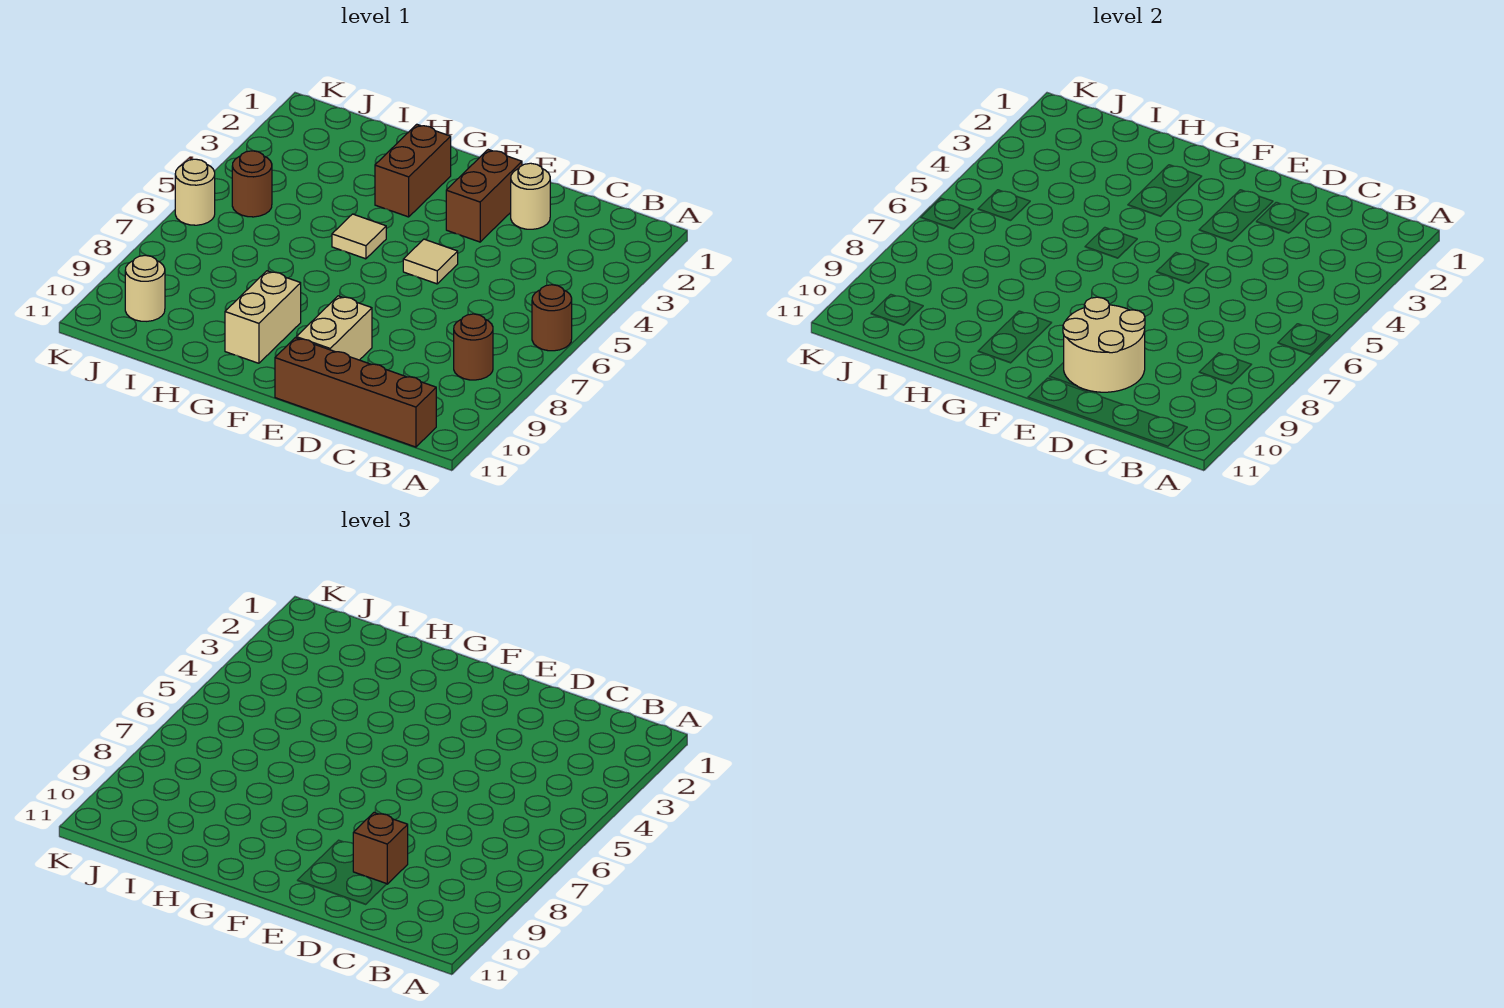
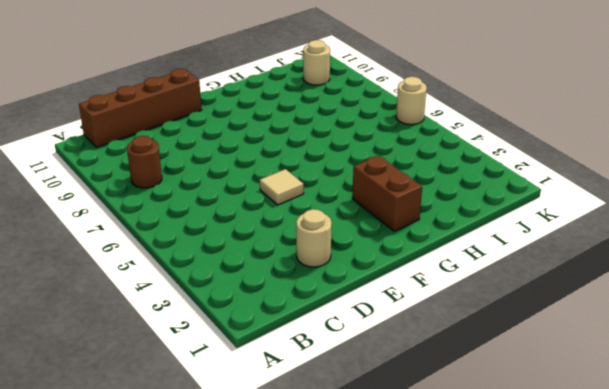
none -> brown 1x1 round brick [532,285,572,351]
none -> brown 1x2 brick [446,150,522,242]
none -> tan 1x2 brick [296,296,372,360]

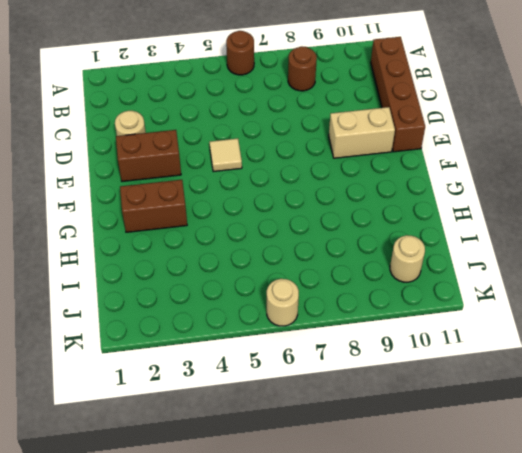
none -> tan 1x1 tile [332,214,386,259]
none -> tan 1x2 brick [225,271,301,363]
none -> brown 1x1 round brick [232,151,272,217]

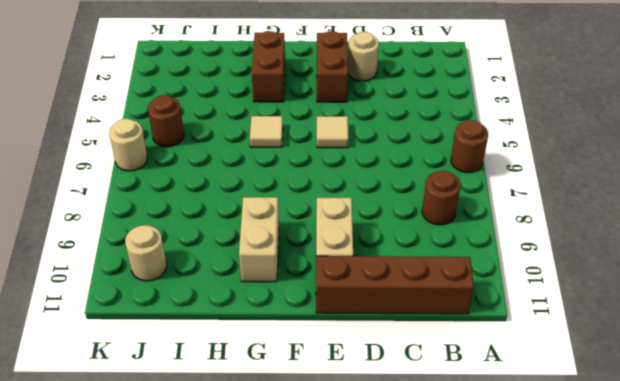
none -> tan 2x2 round brick [1063,297,1145,392]
none -> brown 1x1 brick [353,813,408,884]

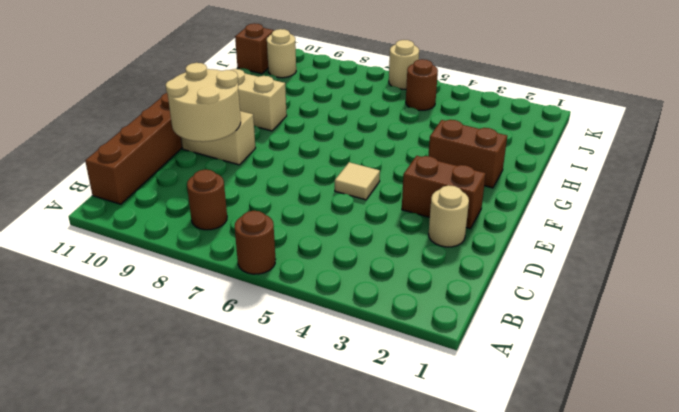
brown 1x1 brick [235,23,274,74] -> brown 1x1 brick moved to [353,813,408,884]
none -> tan 1x1 tile [332,214,386,259]

